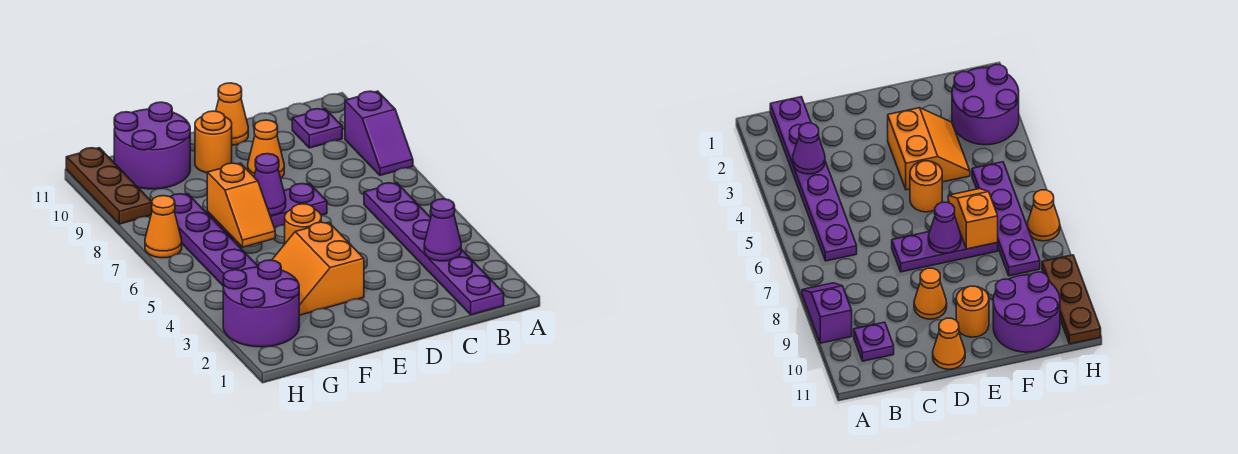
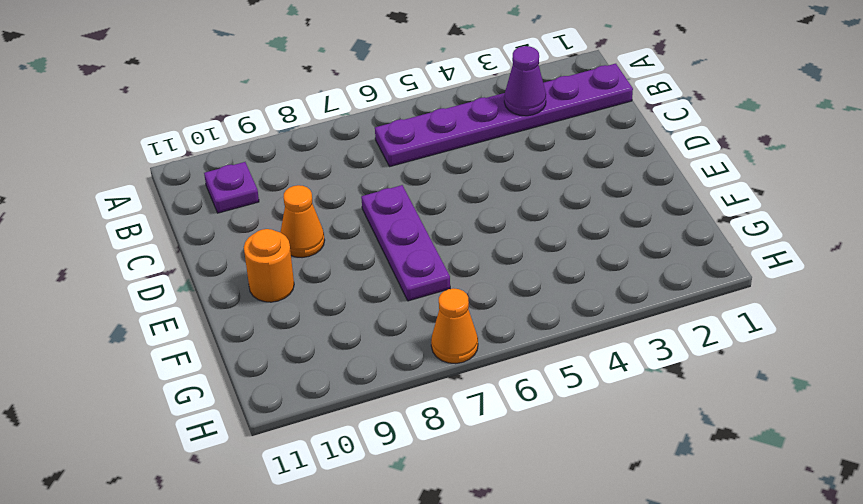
none -> purple 1x2 slope [345,91,413,175]
none -> orange 1x1 cone [216,83,248,145]
none -> orange 2x2 slope [272,222,364,315]

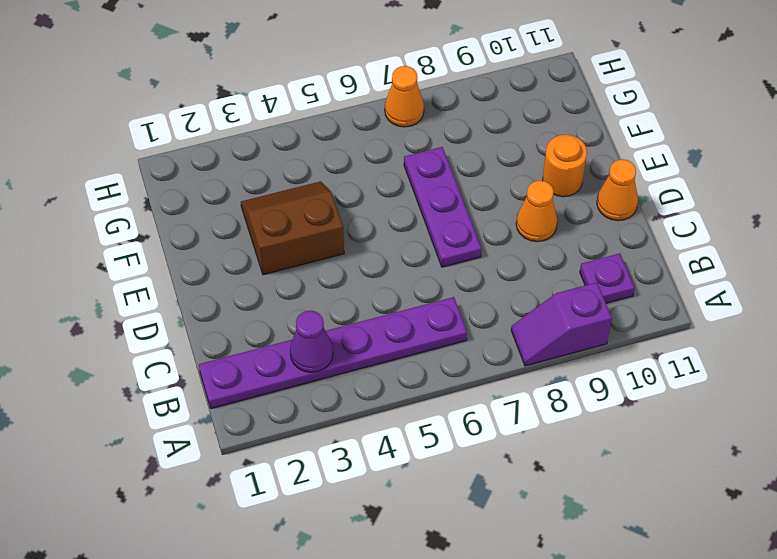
brown 2x2 slope [241,181,344,275] -> orange 2x2 slope [272,222,364,315]
none -> orange 1x1 round brick [285,204,321,243]
none -> purple 2x2 round brick [114,102,190,189]
none -> purple 2x2 round brick [223,260,299,347]

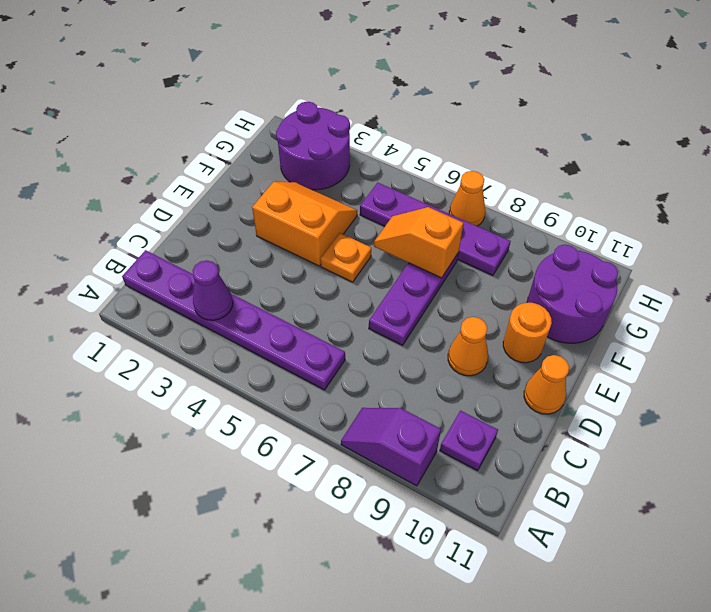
orange 1x1 plate [320,233,371,282] -> orange 1x1 round brick [285,204,321,243]
none -> brown 1x3 plate [66,148,152,224]
none -> purple 1x1 cone [254,154,286,216]

